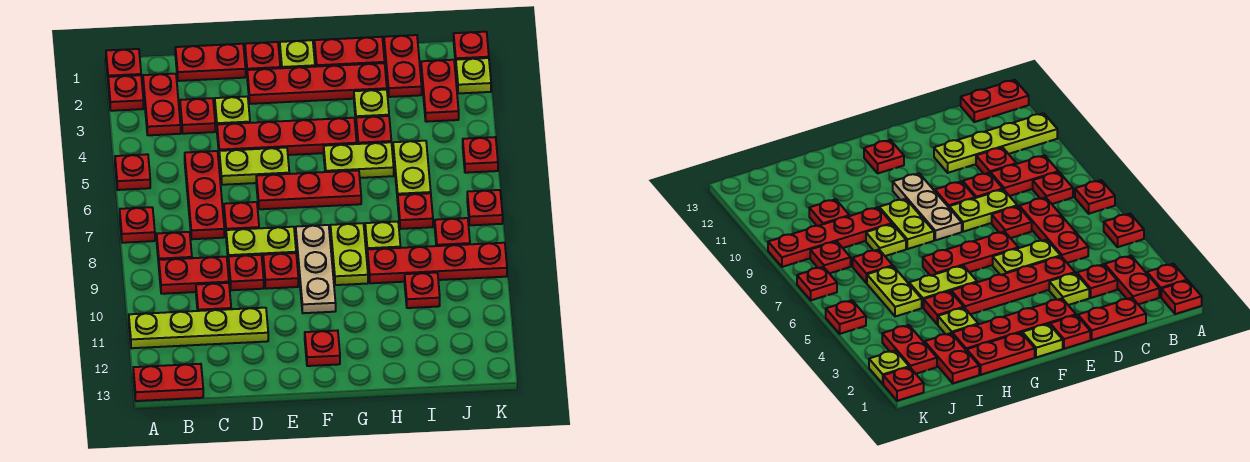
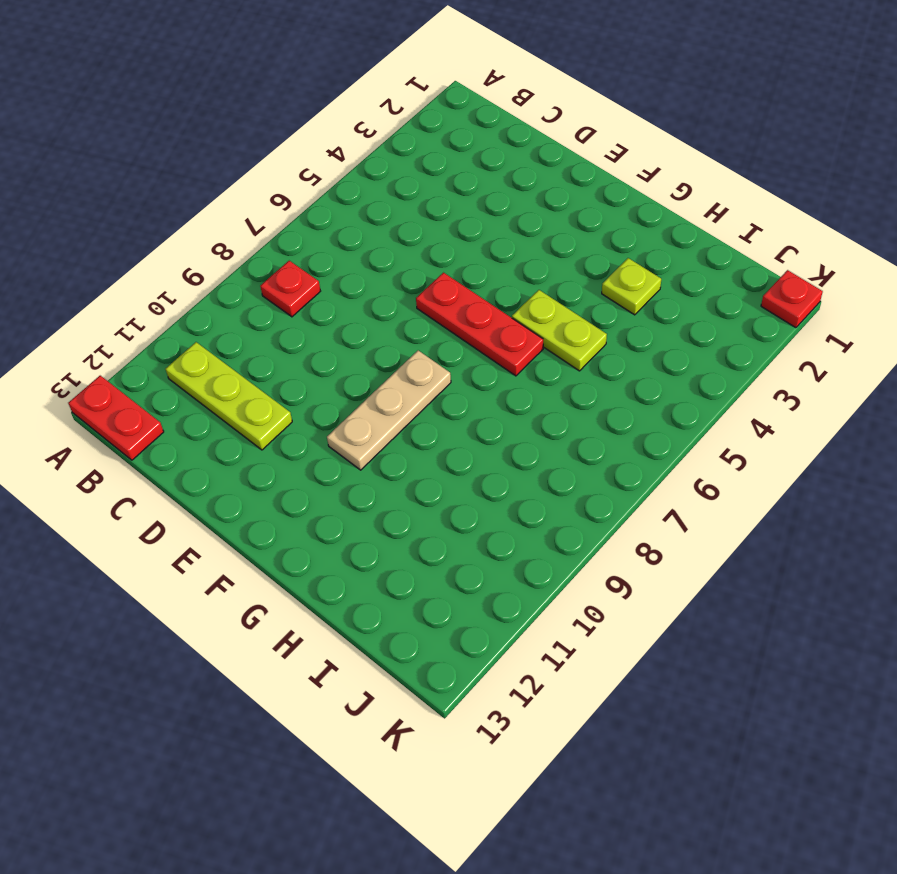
lime 1x3 plate [166,342,292,450] -> lime 1x4 plate [129,308,268,348]
none -> red 1x1 plate [106,49,141,77]
none -> red 1x1 plate [108,75,143,111]
none -> red 1x1 plate [115,154,150,190]
none -> red 1x1 plate [120,207,155,243]

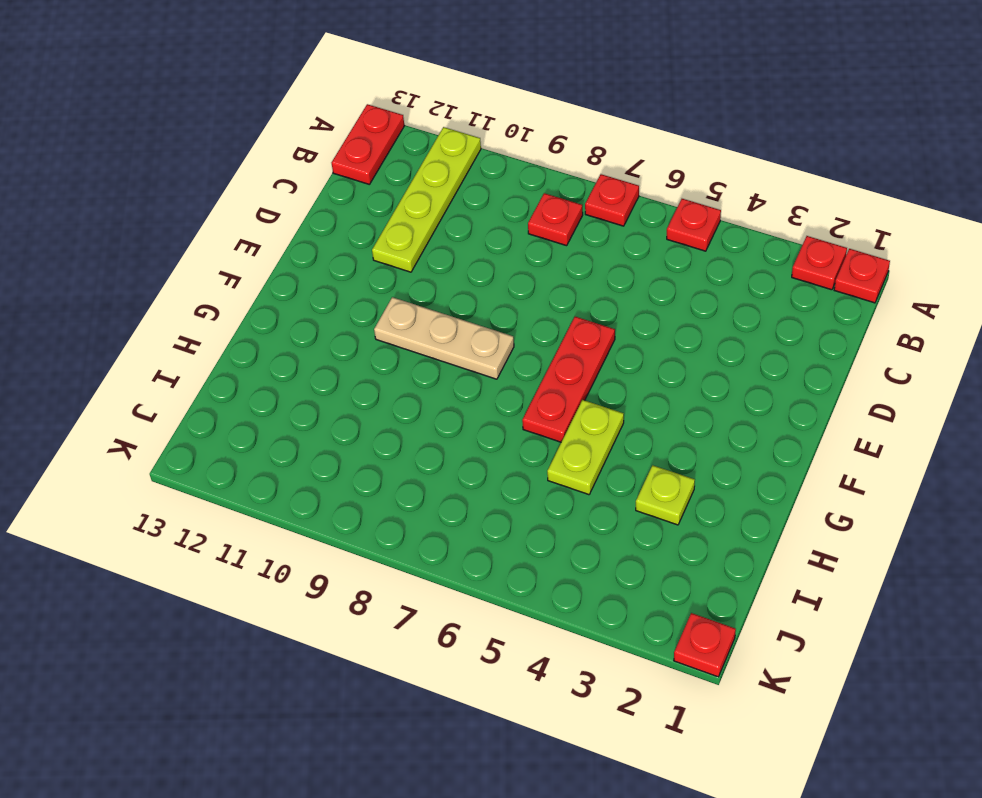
none -> red 1x2 plate [143,74,181,135]
none -> red 1x2 plate [159,257,229,294]
none -> red 1x2 plate [175,44,246,81]
none -> red 1x1 plate [180,98,215,134]

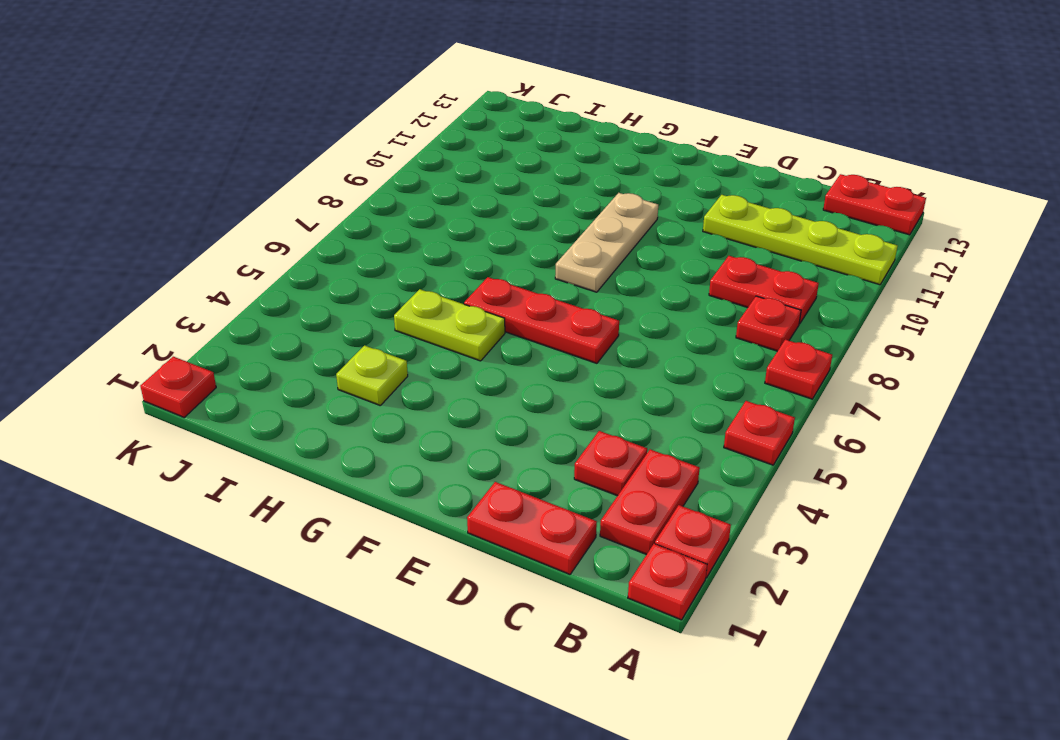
none -> red 1x3 plate [185,151,224,239]
none -> red 1x1 plate [196,283,231,311]
none -> lime 1x1 plate [215,96,250,127]
none -> red 1x4 plate [217,118,357,155]

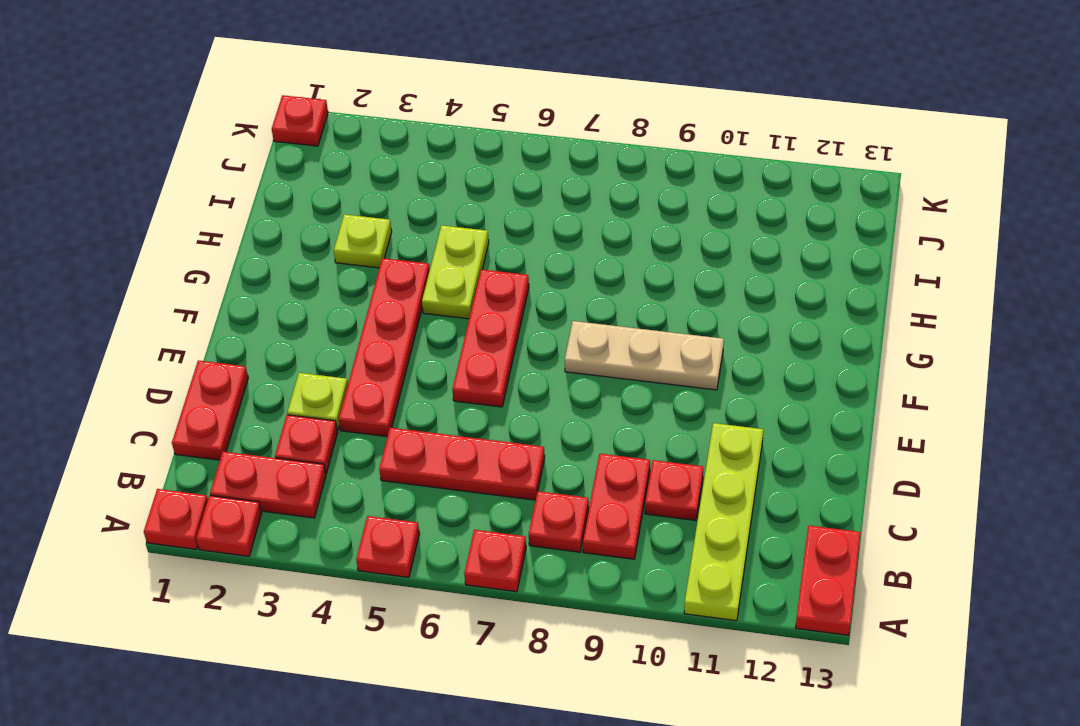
none -> lime 1x2 plate [219,148,289,185]
none -> red 1x1 plate [224,202,259,231]
none -> lime 1x2 plate [226,227,296,262]
none -> red 1x1 plate [228,255,264,290]

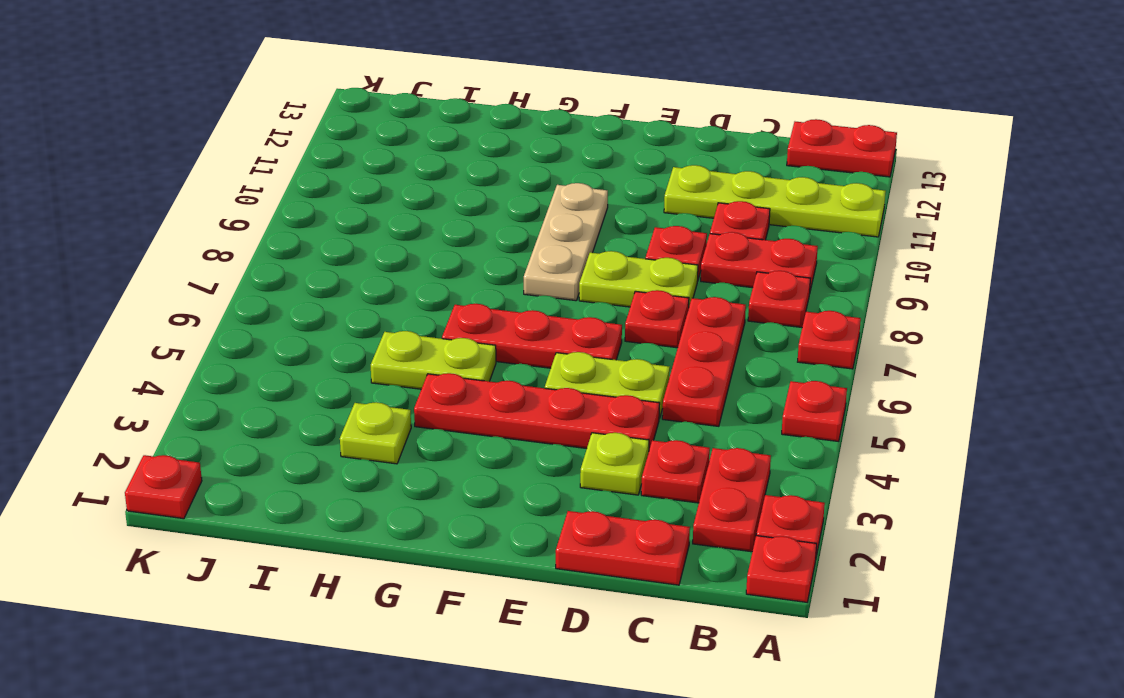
none -> red 1x1 plate [245,42,280,70]
none -> red 1x4 plate [247,63,387,104]
none -> red 1x1 plate [263,253,298,289]
none -> lime 1x1 plate [280,40,315,68]

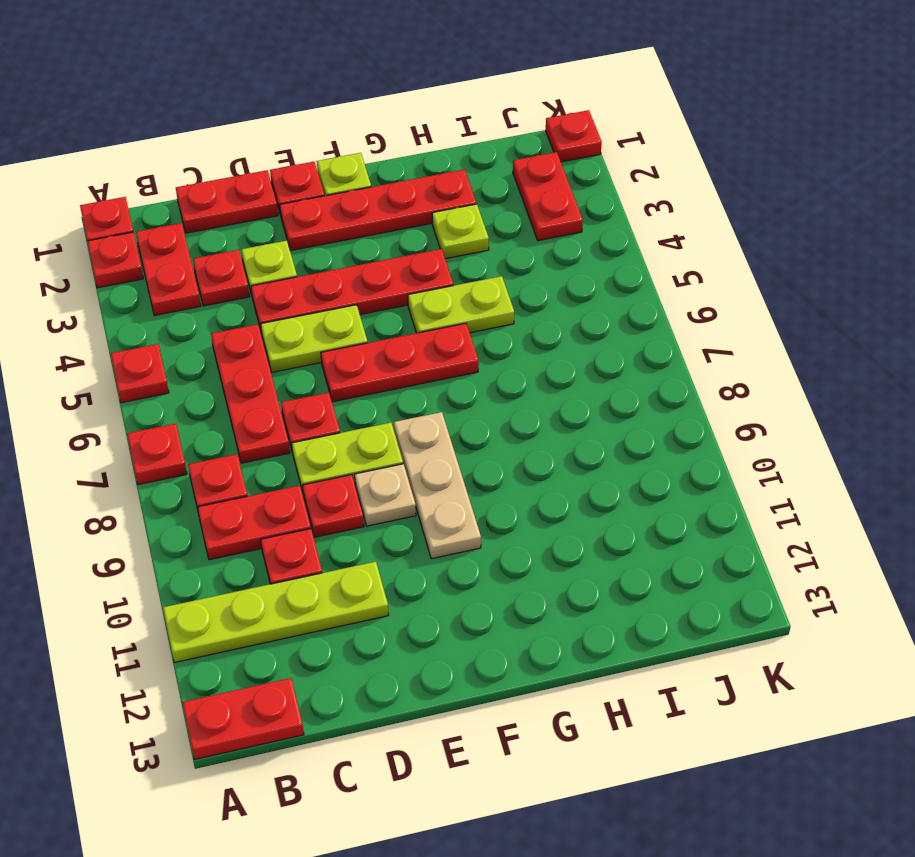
tan 1x1 plate [355,464,416,526] -> red 1x1 plate [263,253,298,289]
none -> red 1x1 plate [305,330,340,366]
none -> red 1x2 plate [315,37,385,67]
none -> lime 1x2 plate [330,223,368,285]
none -> red 1x1 plate [356,116,391,144]

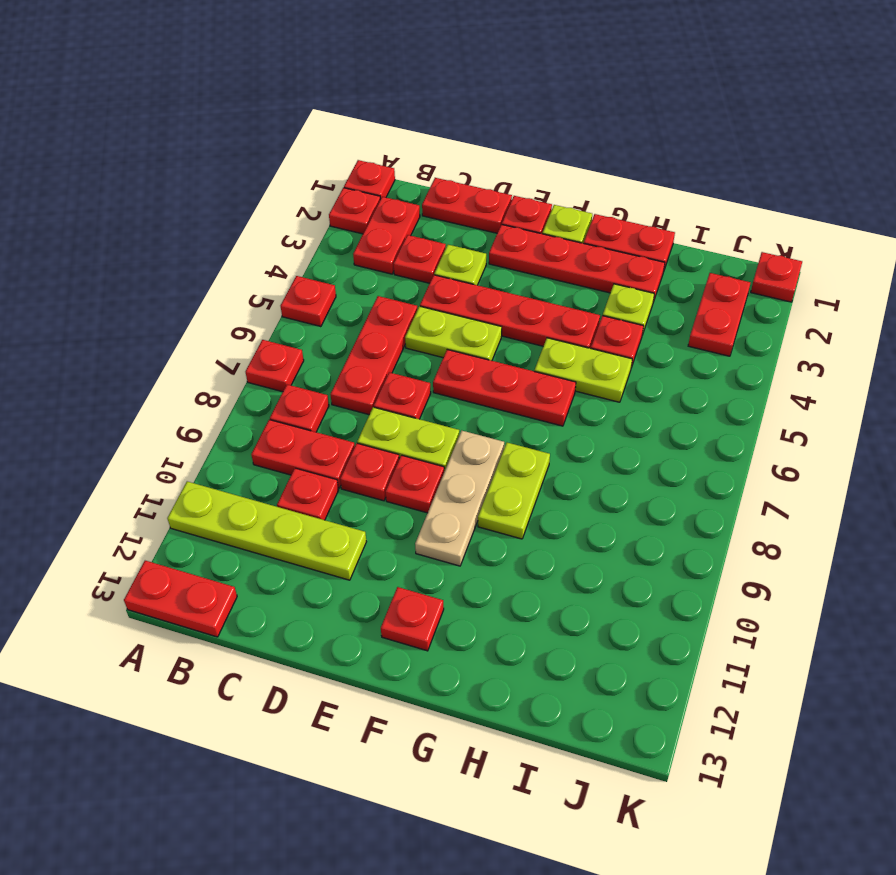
none -> lime 1x1 plate [365,222,401,257]
none -> red 1x4 plate [368,243,507,283]
none -> red 1x2 plate [384,35,422,97]
none -> lime 1x2 plate [393,141,431,201]

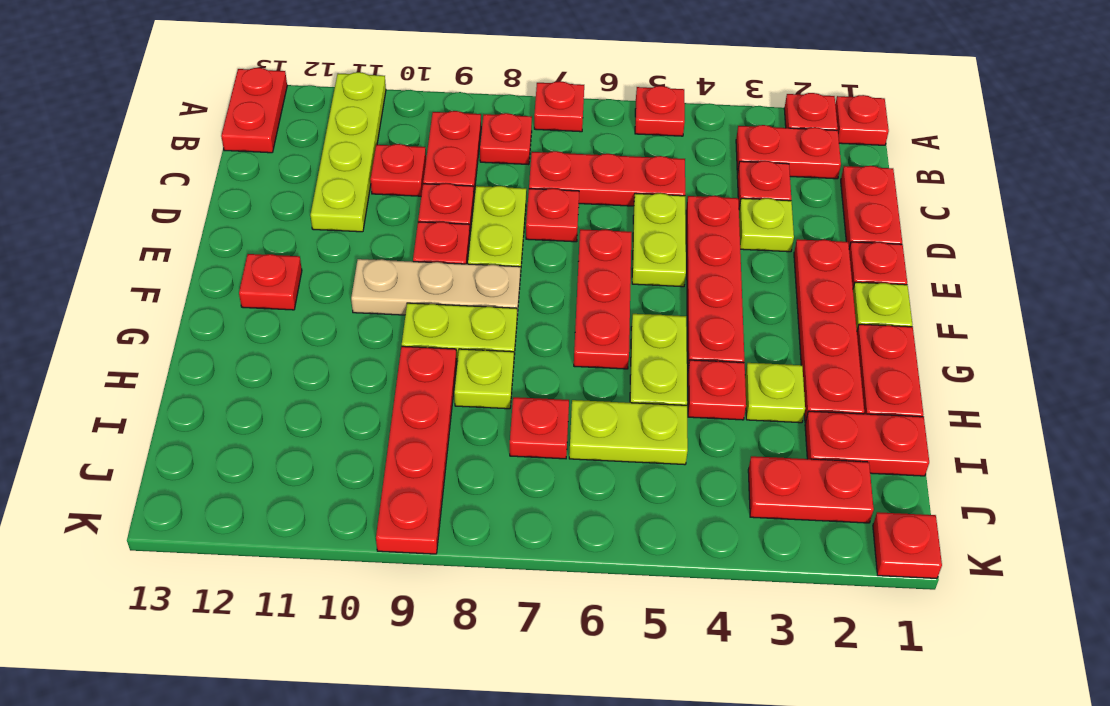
none -> red 1x1 plate [405,273,440,308]
none -> red 1x1 plate [435,218,470,246]
none -> lime 1x1 plate [456,58,491,93]
none -> red 1x1 plate [463,137,498,173]

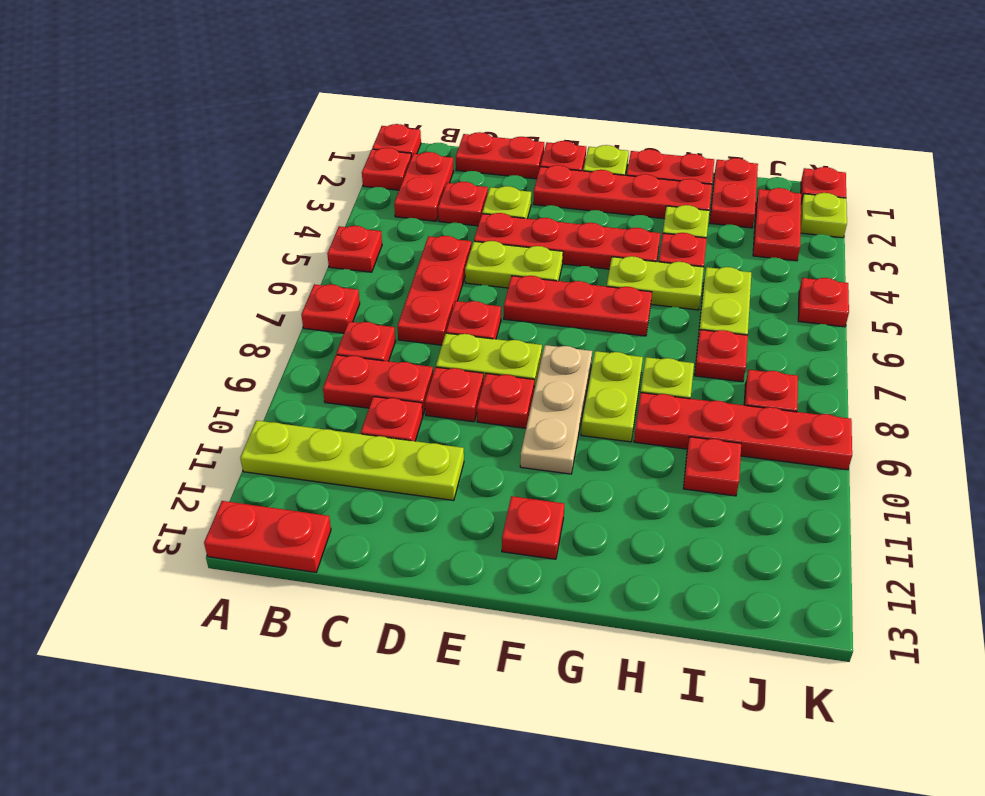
none -> red 1x1 plate [467,190,503,225]

